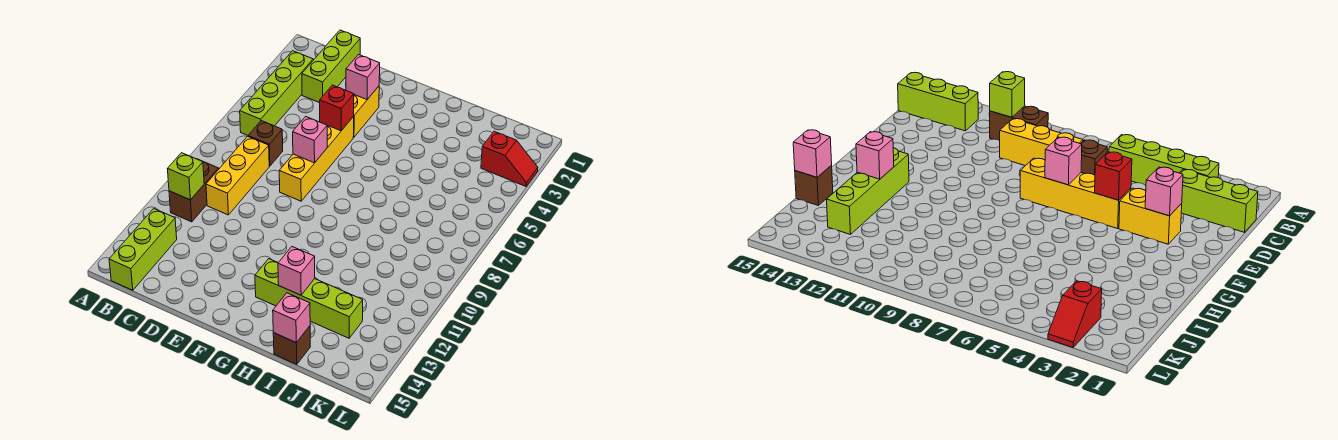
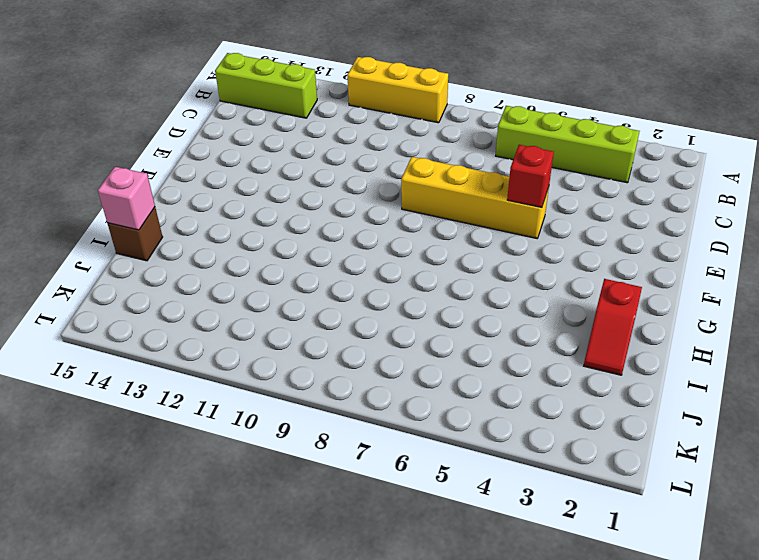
yellow 1x3 brick [347,57,448,123] -> yellow 1x3 brick moved to [206,136,269,215]
red 1x2 slope [584,279,642,375] -> red 1x2 slope moved to [481,131,538,186]
none -> brown 1x2 brick [169,159,219,222]
none -> lime 1x3 brick [302,30,360,103]
none -> brown 1x1 brick [248,121,283,166]

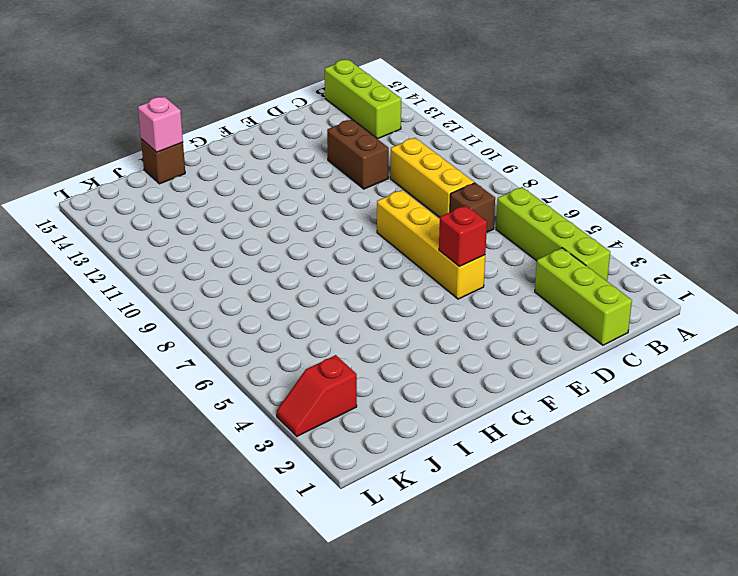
brown 1x2 brick [327,120,389,189] -> brown 1x2 brick moved to [169,159,219,222]
none -> yellow 1x2 brick [353,86,379,137]
none -> lime 1x4 brick [255,259,363,338]
none -> lime 1x1 brick [167,153,204,200]

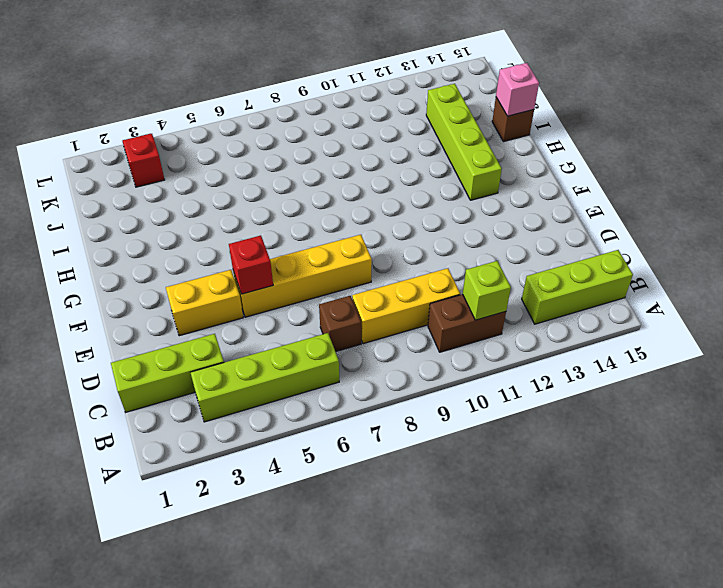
none -> pink 1x1 brick [346,55,380,99]
none -> pink 1x1 brick [293,117,327,163]
none -> pink 1x1 brick [278,247,315,295]

